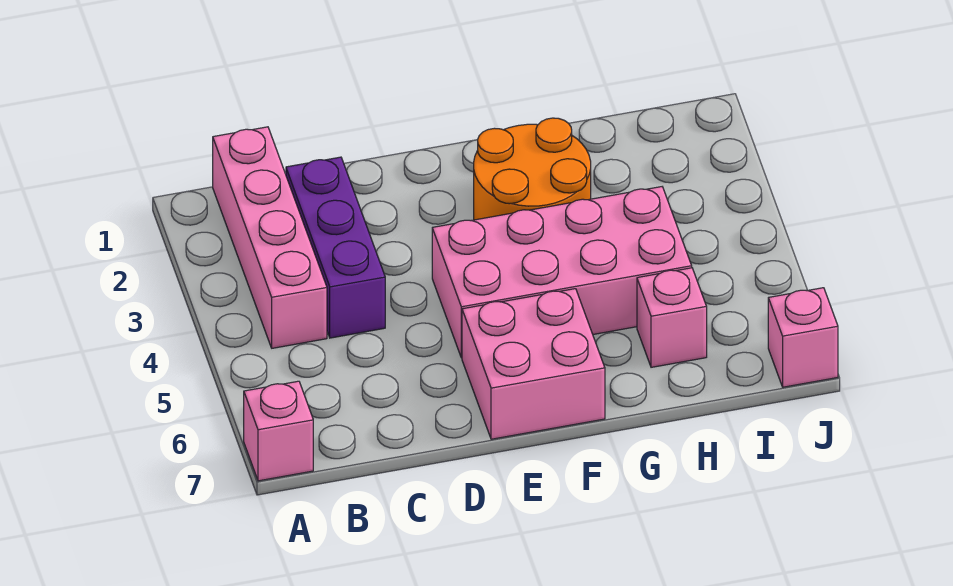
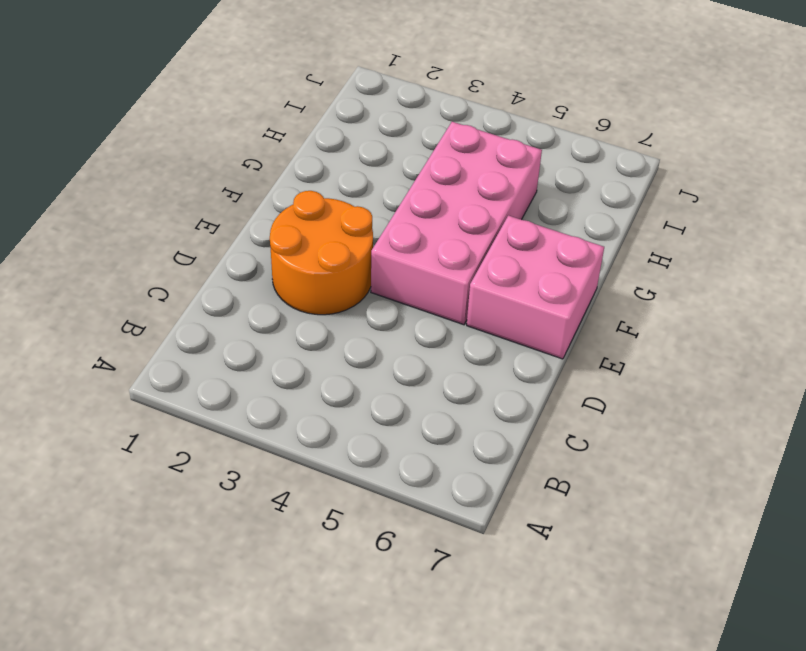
orange 2x2 round brick [270,191,373,315] -> orange 2x2 round brick moved to [474,118,591,220]
none -> pink 1x1 brick [244,381,313,481]
none -> pink 1x4 brick [213,127,327,348]

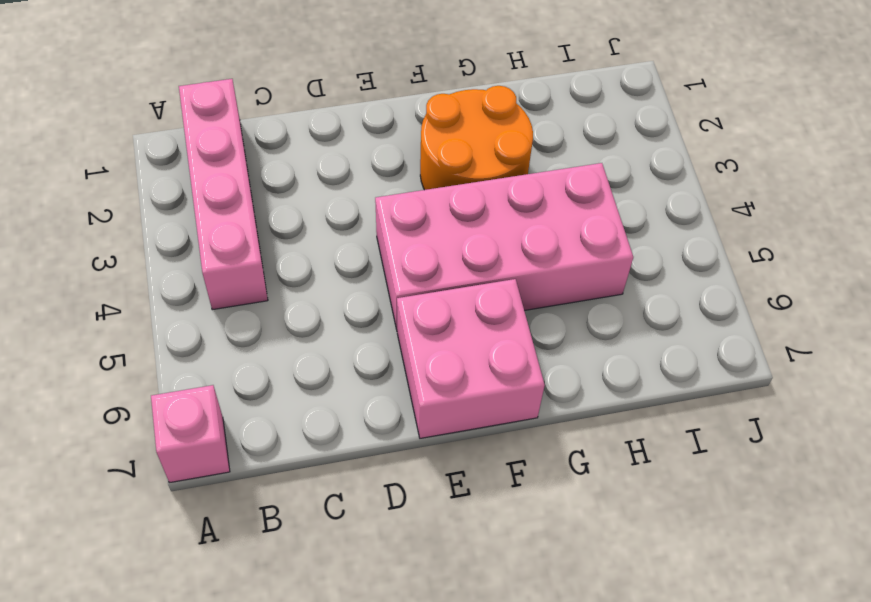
none -> purple 1x3 brick [286,157,385,338]
none -> pink 1x1 brick [637,268,707,367]

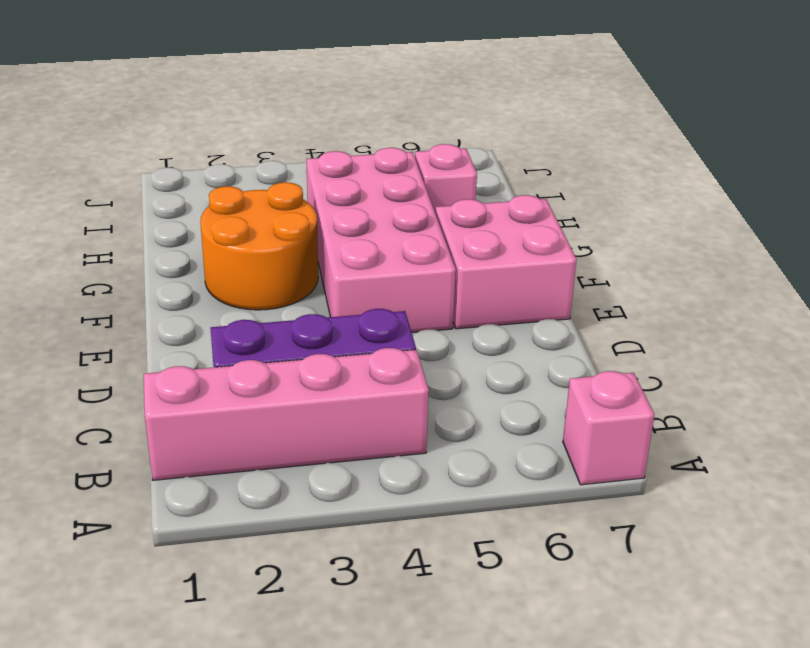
none -> pink 1x1 brick [768,288,838,387]

